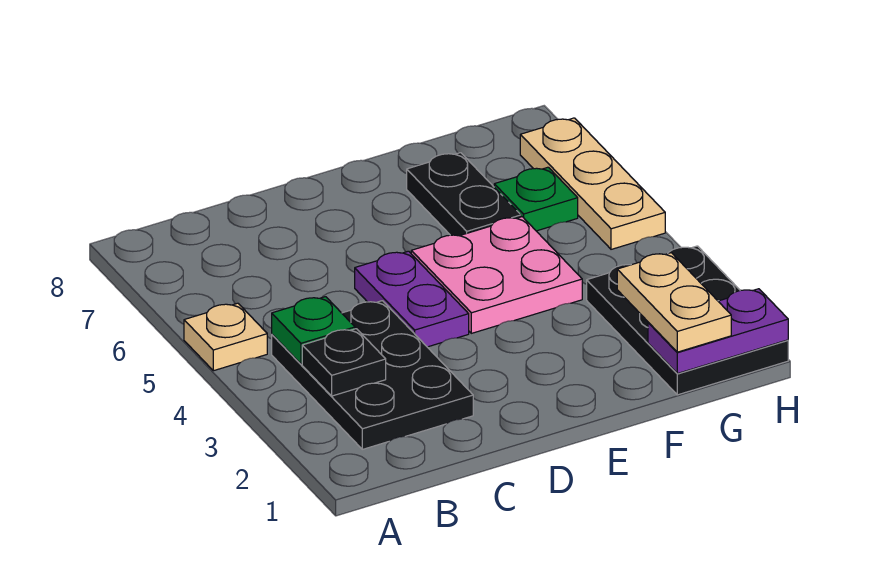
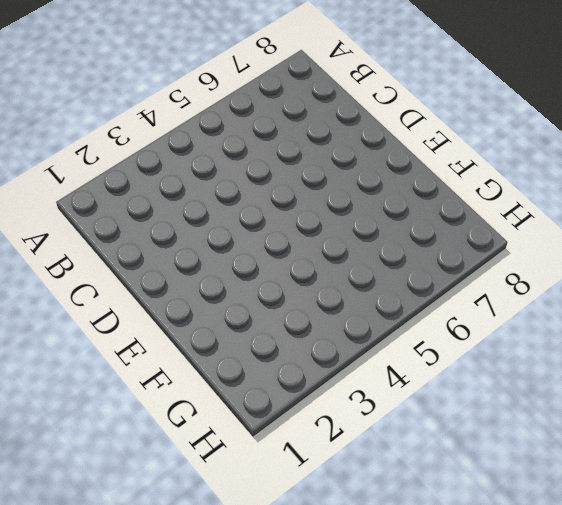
none -> tan 1x1 plate [184,303,267,371]
none -> black 2x3 plate [272,301,473,449]
none -> purple 1x2 plate [355,251,469,347]

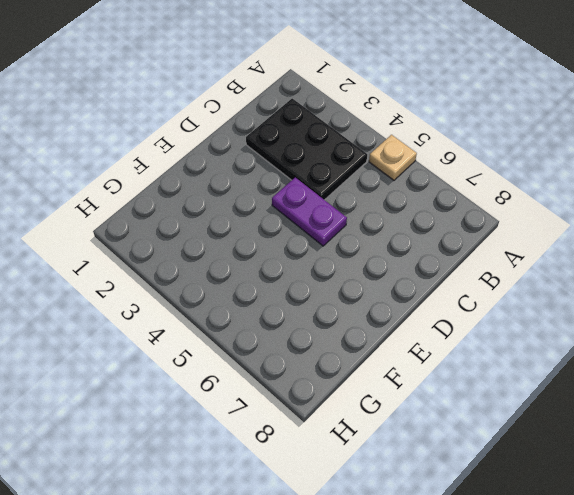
none -> pink 2x2 plate [411,217,582,333]
none -> black 1x2 plate [407,153,521,236]
none -> black 2x3 plate [587,246,788,395]

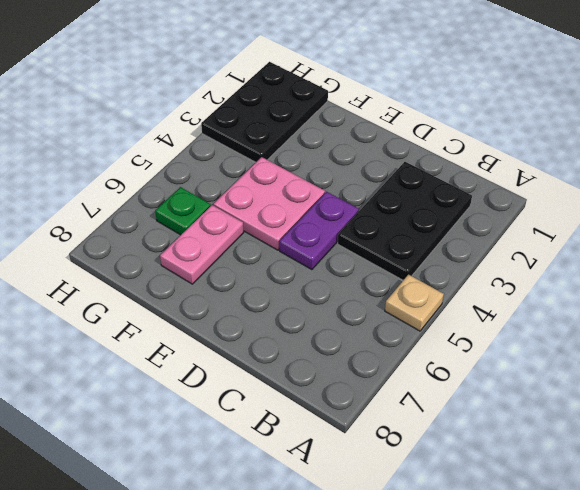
pink 1x2 plate [160,205,244,284] -> black 1x2 plate [407,153,521,236]
none -> tan 1x3 plate [520,118,665,249]
none -> black 1x1 plate [302,329,386,396]
none -> green 1x1 plate [272,297,355,364]

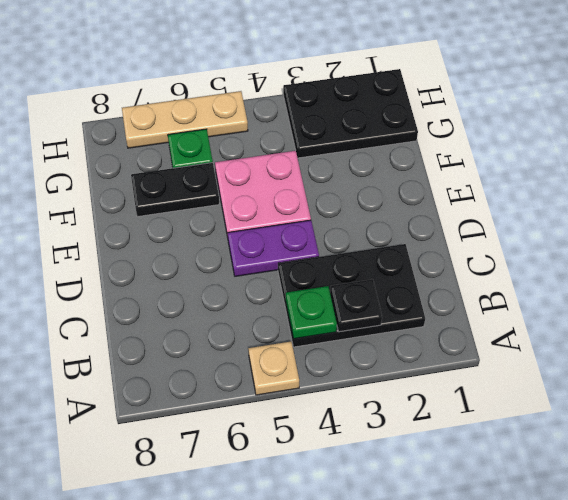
none -> purple 1x2 plate [648,289,788,373]
none -> tan 1x2 plate [617,253,731,352]

